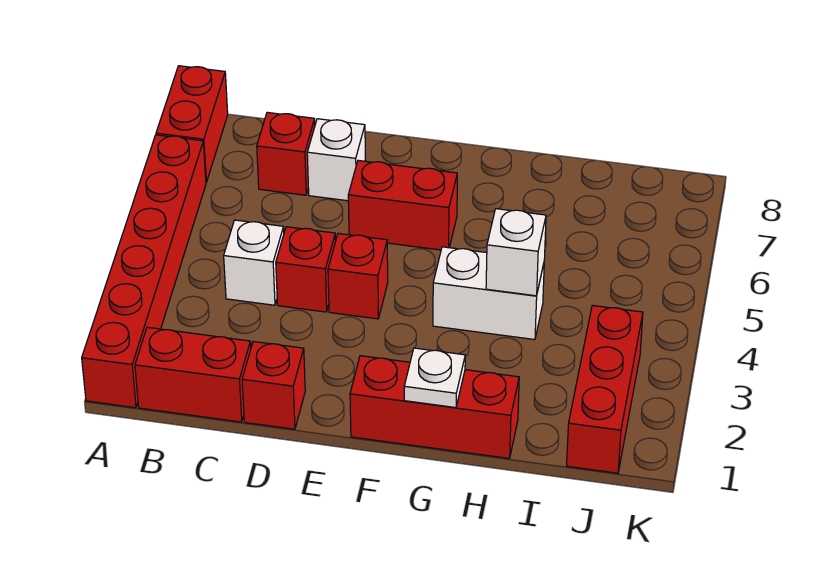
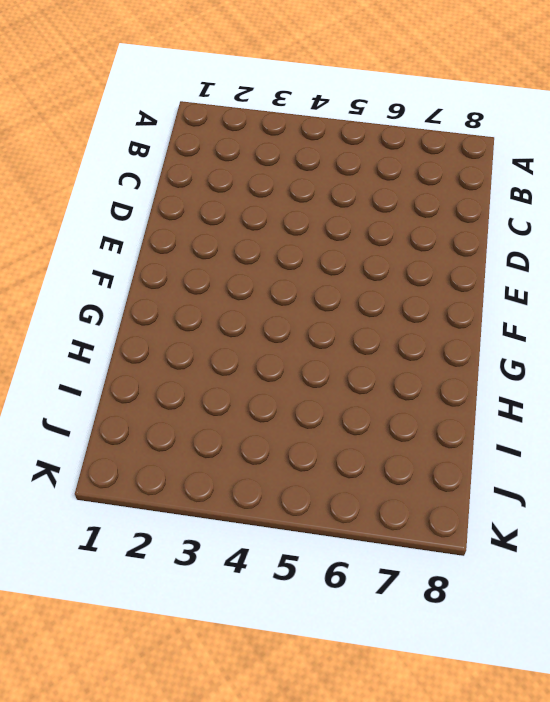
none -> red 1x6 brick [82,135,206,408]
none -> red 1x2 brick [156,66,228,182]
none -> red 1x2 brick [135,327,251,422]

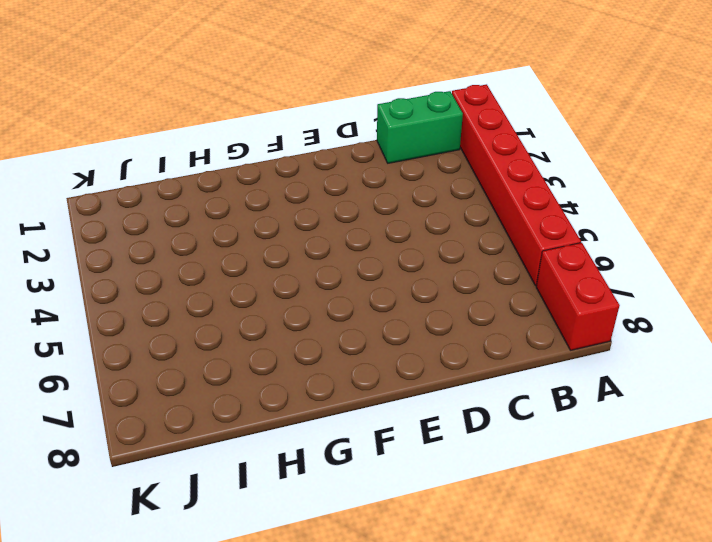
green 1x2 brick [377,91,463,163] -> red 1x2 brick [135,327,251,422]
none -> white 1x1 brick [224,220,284,305]
none -> red 1x1 brick [257,112,315,195]
none -> red 1x1 brick [242,341,305,429]

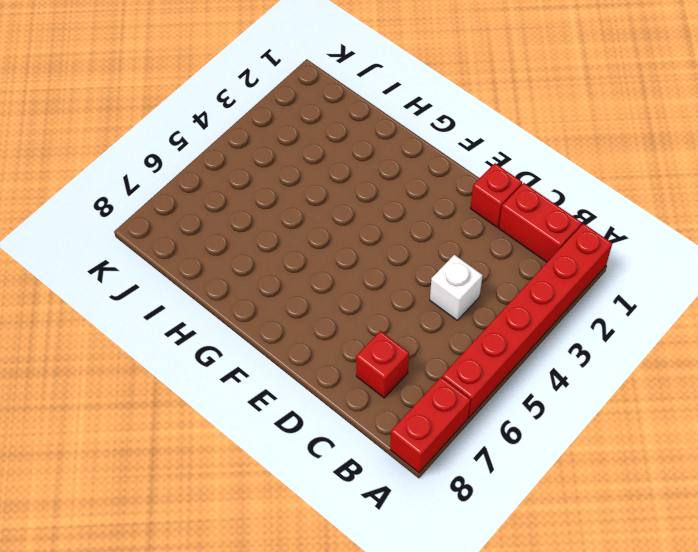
none -> red 1x1 brick [276,227,336,312]
none -> white 1x1 brick [307,119,366,201]
none -> red 1x1 brick [328,233,388,319]

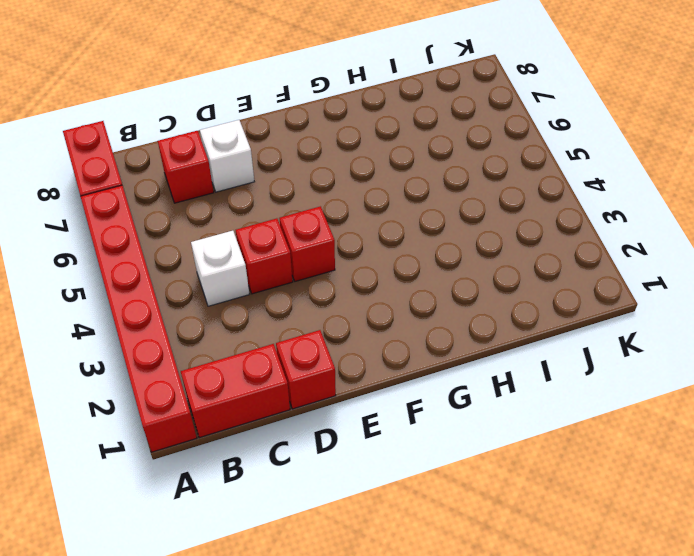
none -> red 1x2 brick [348,160,457,250]
none -> red 1x3 brick [350,356,519,458]
none -> white 1x2 brick [433,247,544,340]

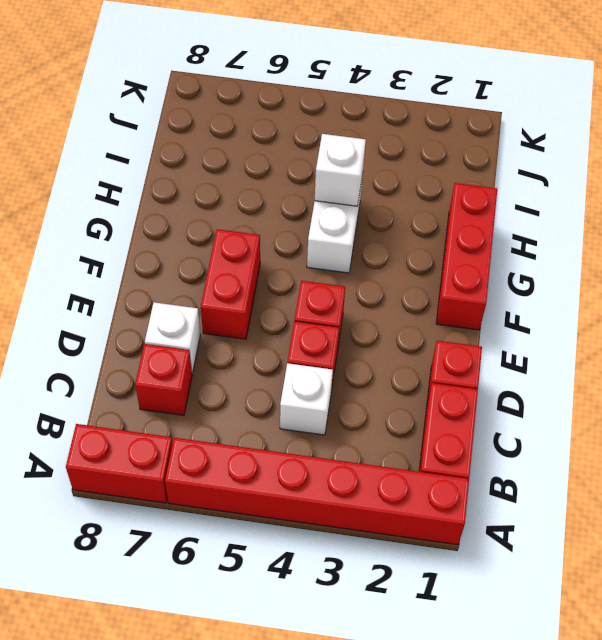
none -> red 1x3 brick [567,305,643,473]
none -> white 1x1 plate [404,348,465,408]

